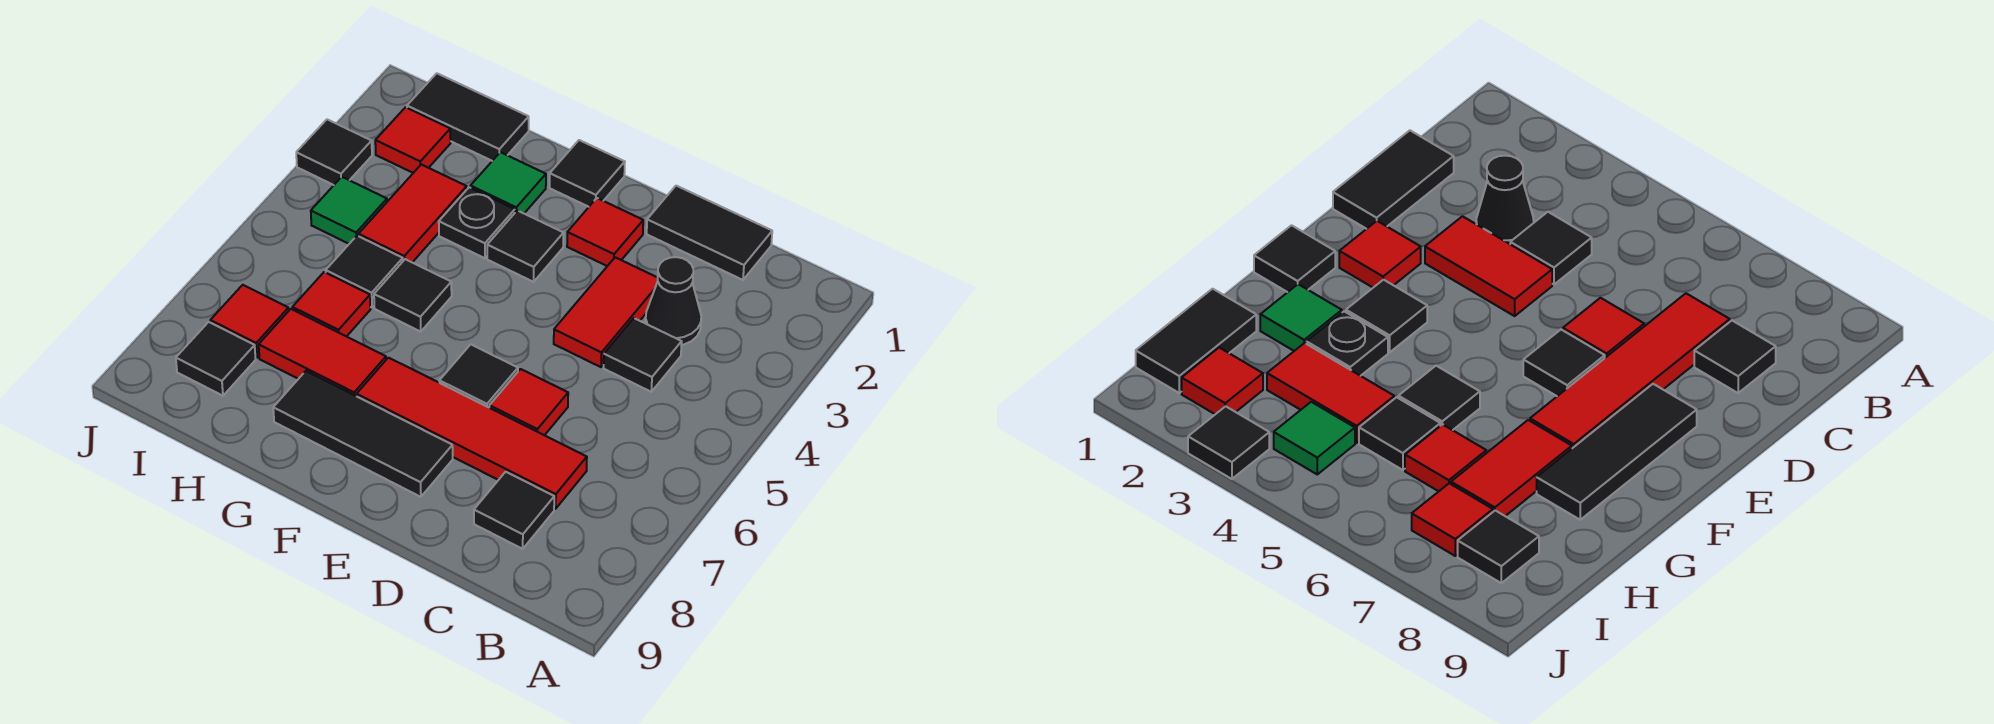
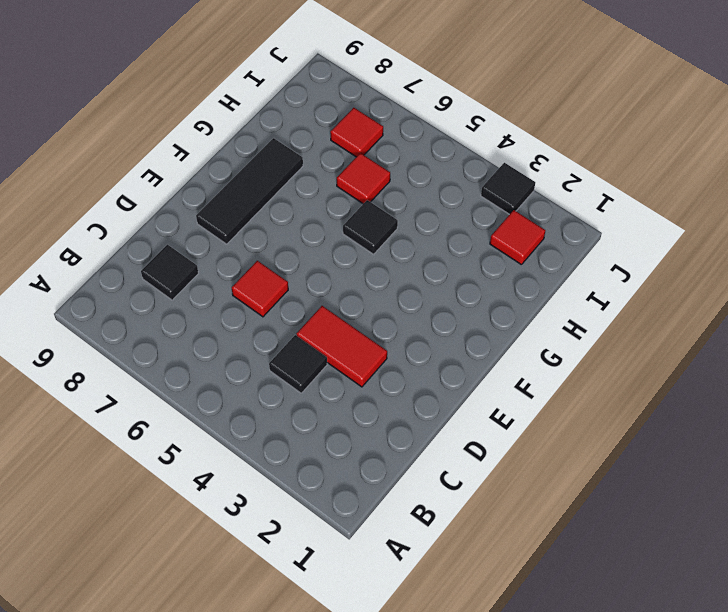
none -> black 1x2 tile [647,186,772,280]
none -> black 1x1 cone [645,257,701,345]
none -> red 1x4 tile [357,358,587,509]

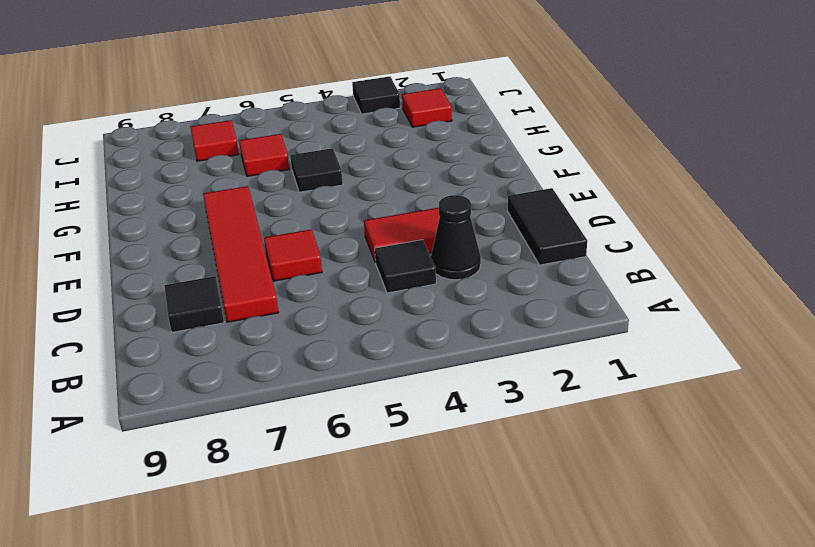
none -> red 1x1 tile [567,198,643,266]
none -> black 1x1 tile [439,344,518,407]
none -> black 1x3 tile [273,371,453,497]

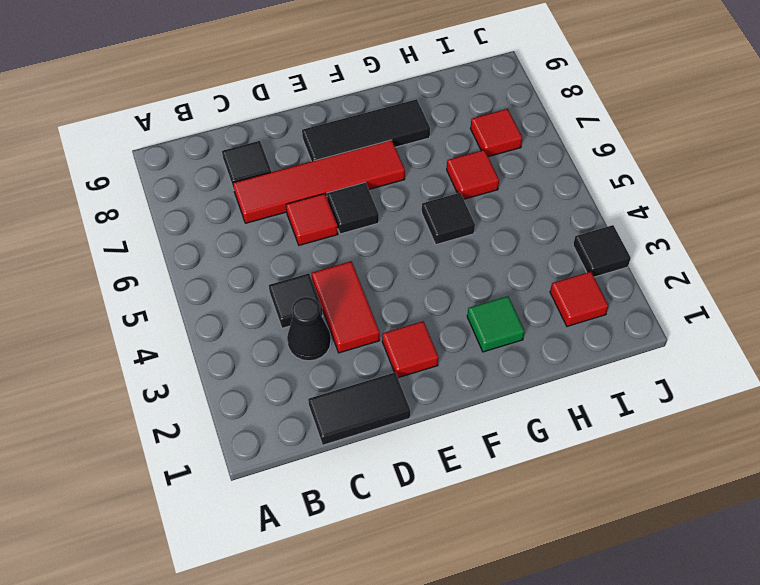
none -> black 1x1 tile [550,140,625,207]
none -> black 1x1 tile [487,210,564,282]
none -> black 1x1 plate [439,187,515,258]

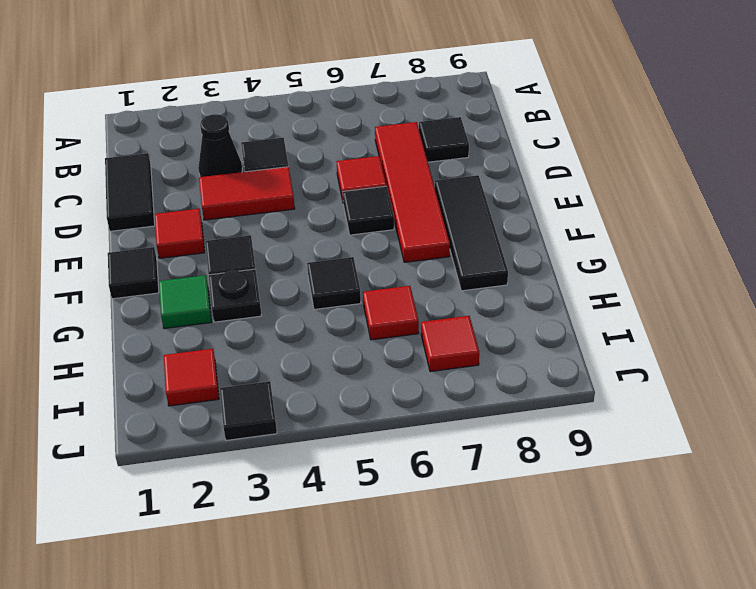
none -> red 1x2 tile [259,309,386,396]
none -> black 1x2 tile [407,73,529,161]
none -> red 1x2 tile [359,164,467,262]

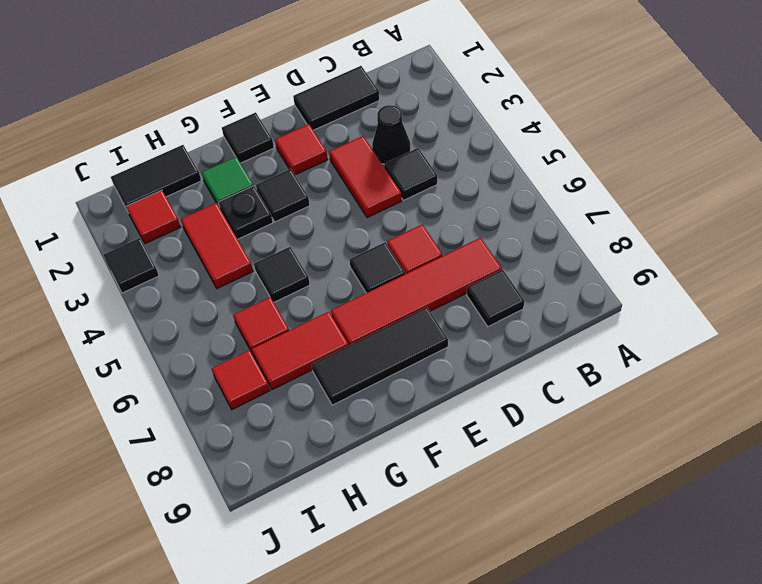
none -> black 1x1 tile [326,236,403,307]
none -> green 1x1 tile [311,177,387,244]
none -> black 1x1 tile [176,322,256,396]

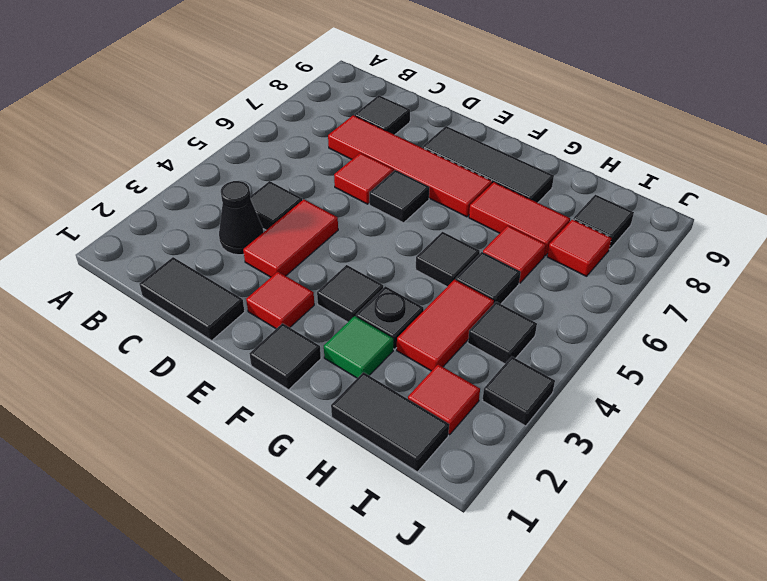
black 1x1 tile [468,302,537,364] -> green 1x1 tile [311,177,387,244]

